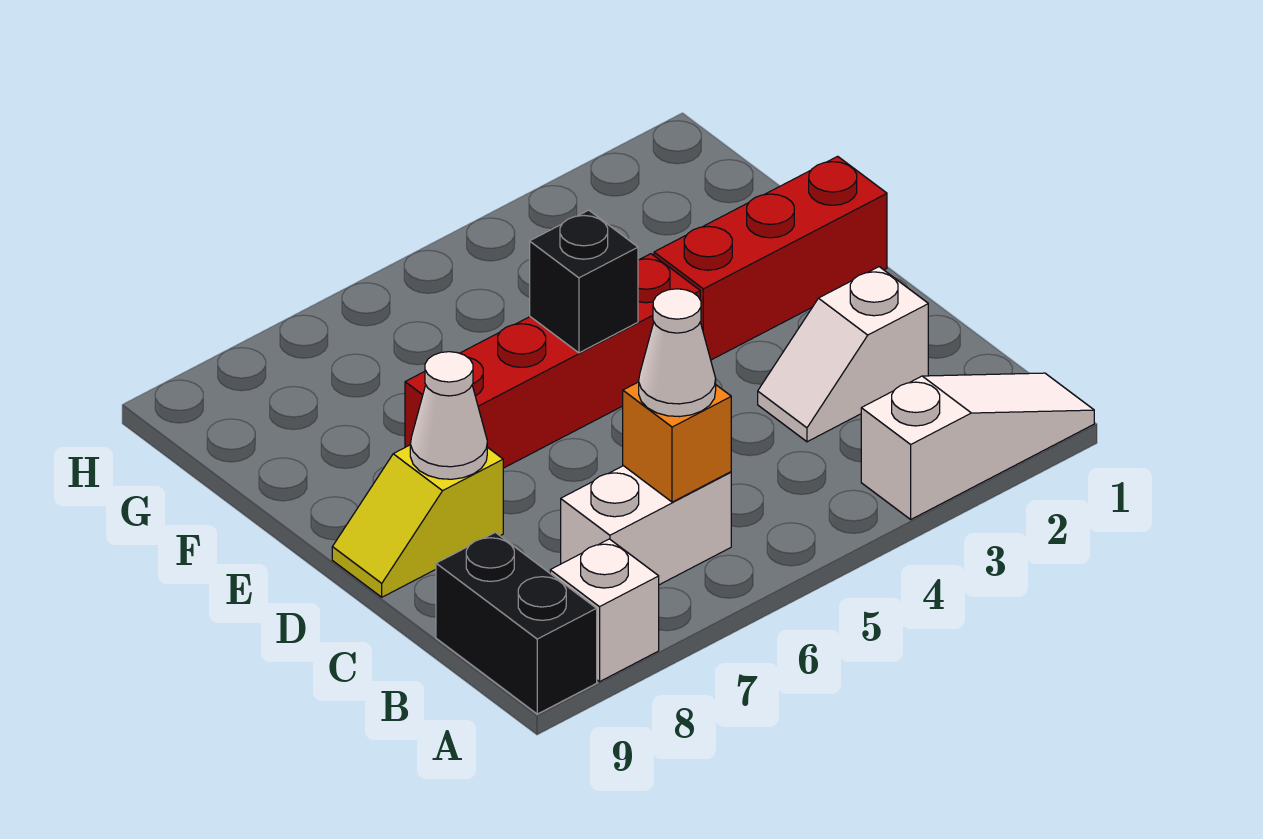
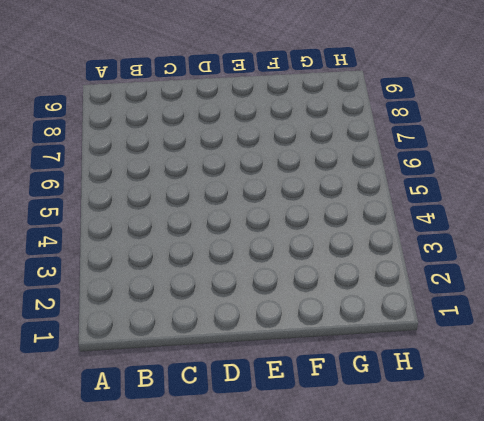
none -> white 1x3 slope [861,373,1094,519]
none -> white 1x1 brick [550,539,659,682]
none -> black 1x2 brick [436,532,597,714]

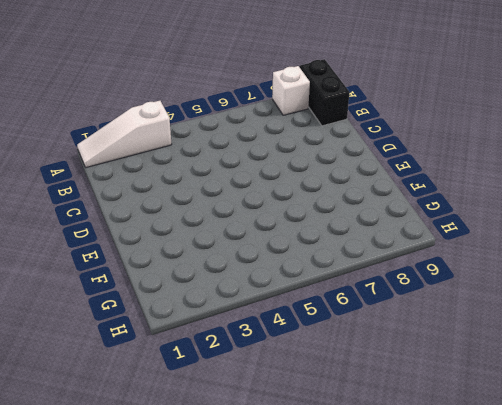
none -> white 1x2 brick [561,466,731,585]
none -> white 1x2 slope [758,267,928,442]
none -> yellow 1x2 slope [332,445,503,597]

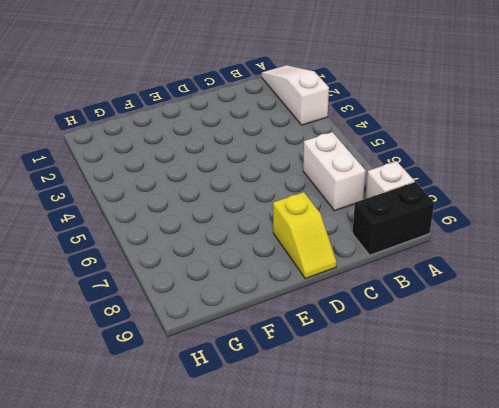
none -> white 1x2 slope [758,267,928,442]
none -> red 1x3 brick [654,156,887,360]
none -> red 1x4 brick [405,254,700,468]

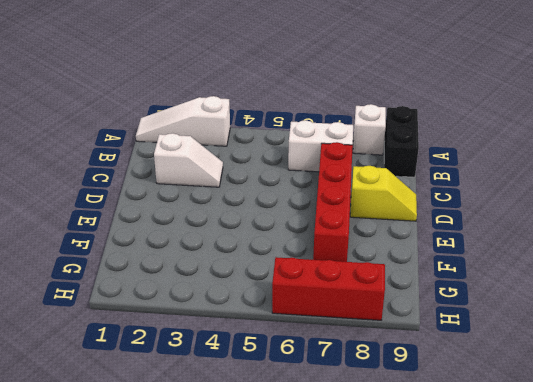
red 1x4 brick [313,142,353,262] -> red 1x4 brick turned to [405,254,700,468]
red 1x3 brick [272,257,385,320] -> red 1x3 brick moved to [654,156,887,360]
none -> orange 1x1 brick [623,382,731,502]
none -> white 1x1 cone [410,352,487,479]
none -> black 1x1 brick [530,210,638,353]

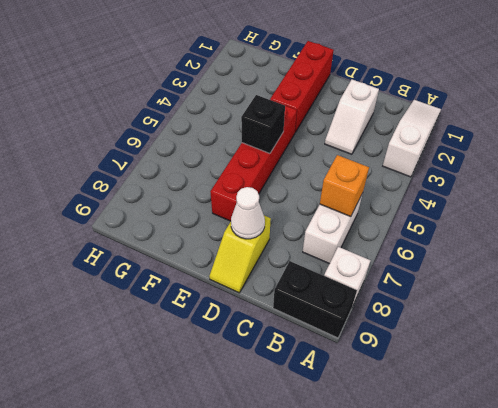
none -> white 1x1 cone [639,289,716,417]

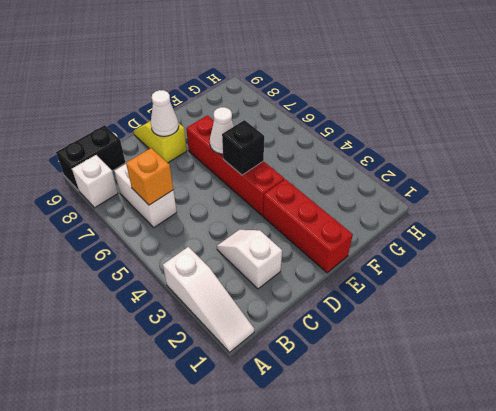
white 1x1 cone [210,107,234,154] -> white 1x1 cone moved to [639,289,716,417]

